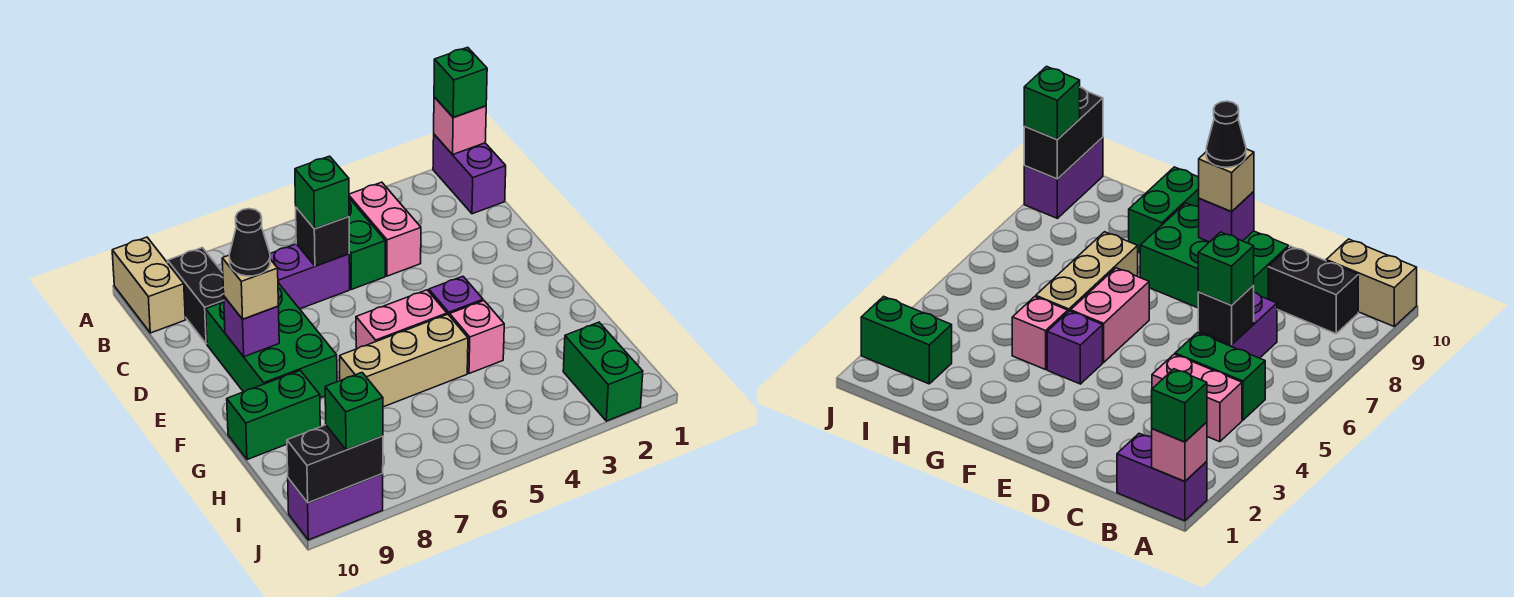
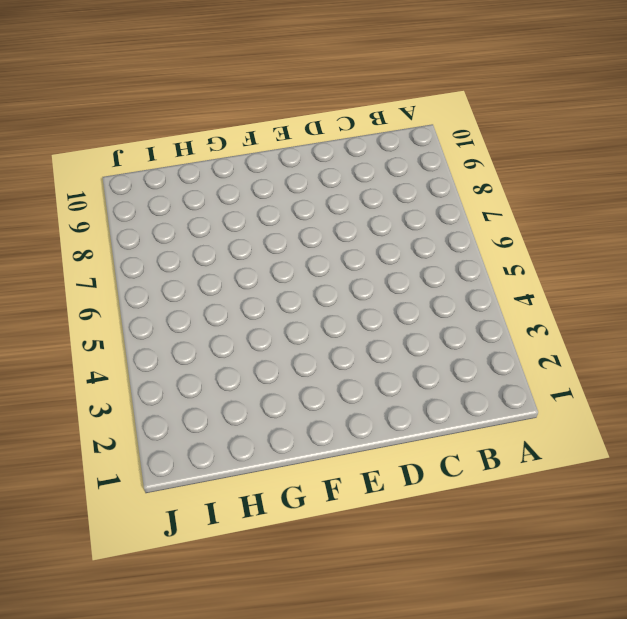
none -> purple 1x2 brick [433,134,506,214]
none -> tan 1x2 brick [112,237,185,333]
none -> pink 1x2 brick [349,182,421,276]

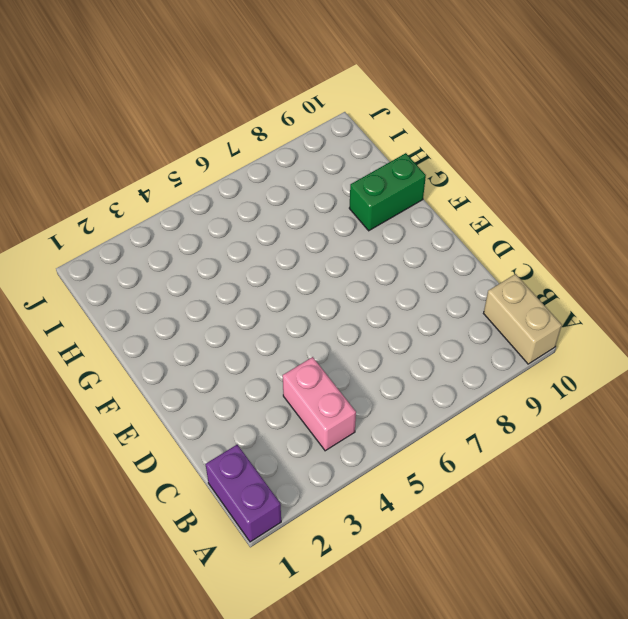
none -> green 1x2 brick [349,198,385,289]
none -> black 1x2 brick [168,248,224,344]
none -> purple 1x2 brick [270,244,350,309]

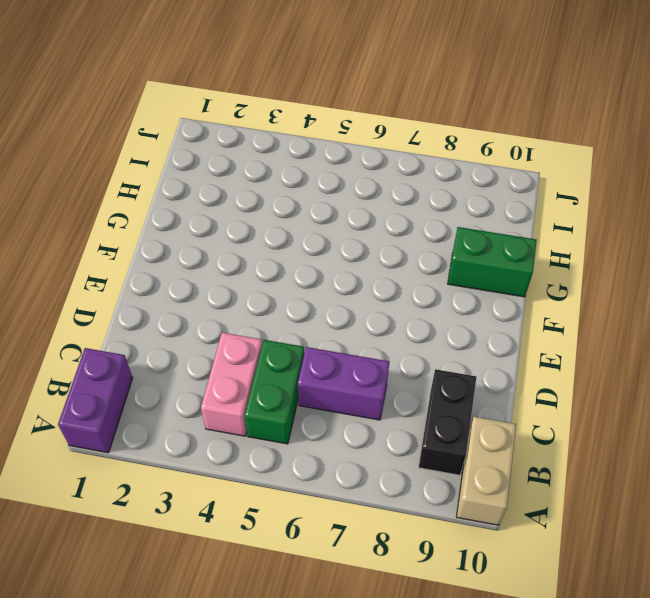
none -> green 2x3 brick [206,283,337,398]
none -> purple 1x1 brick [429,276,483,316]
none -> pink 1x2 brick [356,290,447,349]

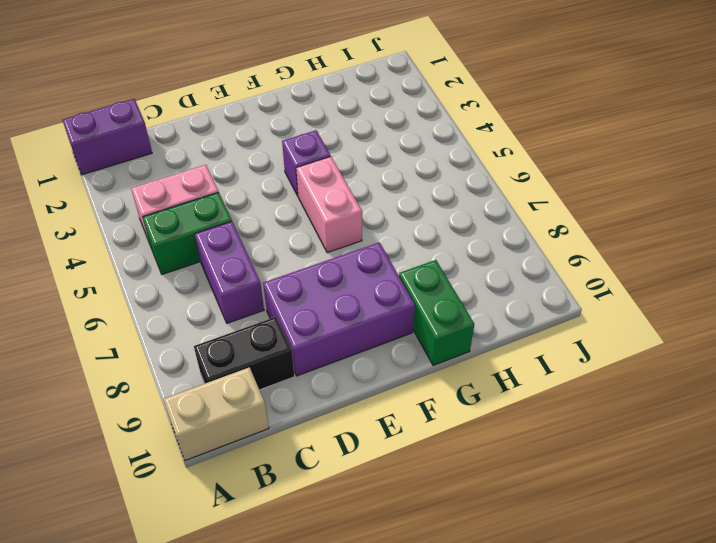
purple 2x3 brick [263,242,415,376] -> green 2x3 brick [206,283,337,398]
none -> pink 1x1 brick [450,301,504,374]
none -> tan 1x3 brick [340,314,468,407]
none -> green 1x2 brick [563,322,643,421]

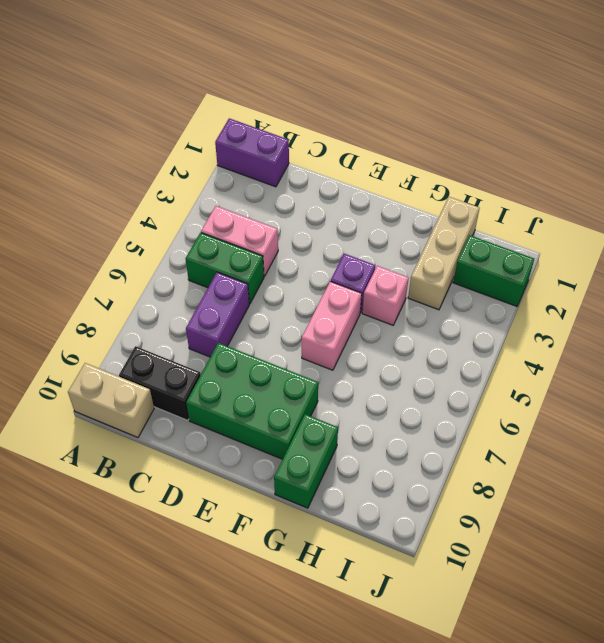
tan 1x3 brick [408,197,480,310] -> tan 1x3 brick moved to [340,314,468,407]
none -> purple 1x2 brick [288,474,383,540]
none -> pink 1x1 brick [434,97,486,155]
none -> black 1x1 brick [296,207,349,266]

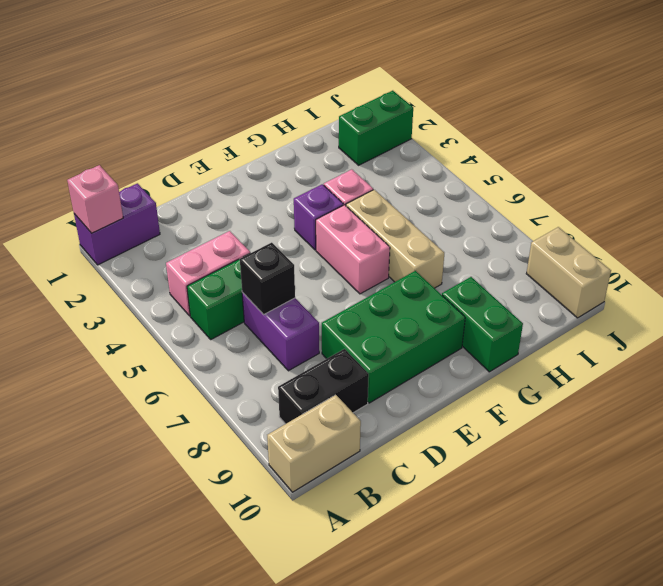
tan 1x2 brick [526,227,611,318] -> purple 1x2 brick [288,474,383,540]
none -> purple 1x1 brick [224,297,279,357]
none -> black 1x2 brick [287,425,383,503]
none -> green 1x1 brick [434,47,487,117]

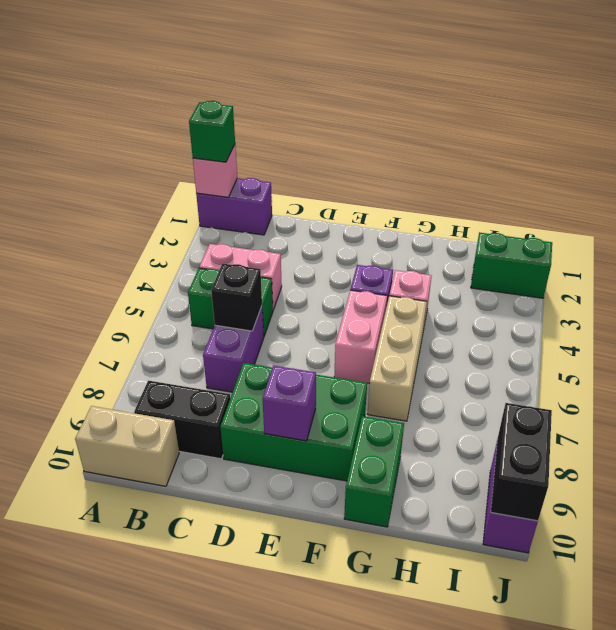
none -> green 1x1 brick [295,156,349,229]
none -> tan 1x1 brick [222,255,278,319]
none -> green 1x1 brick [325,373,383,450]

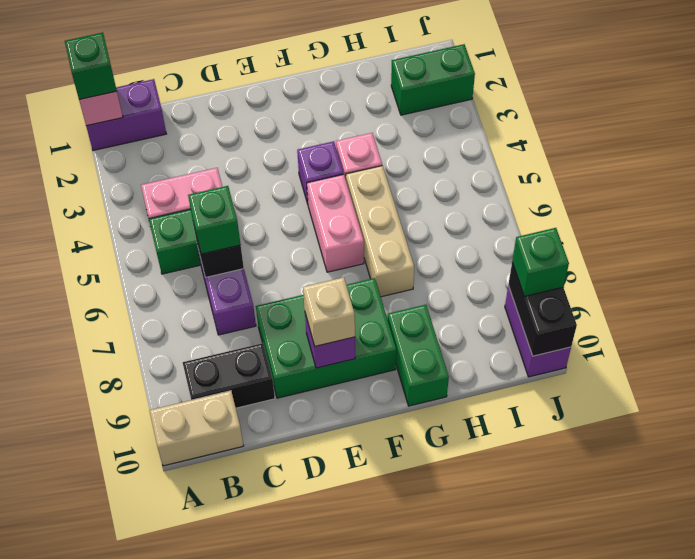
none -> black 1x1 cone [229,209,270,276]

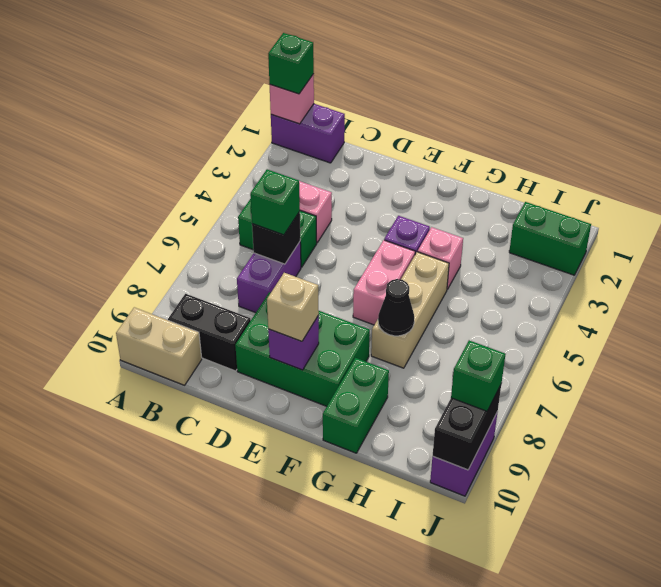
black 1x1 cone [378,279,414,336] -> black 1x1 cone moved to [229,209,270,276]

